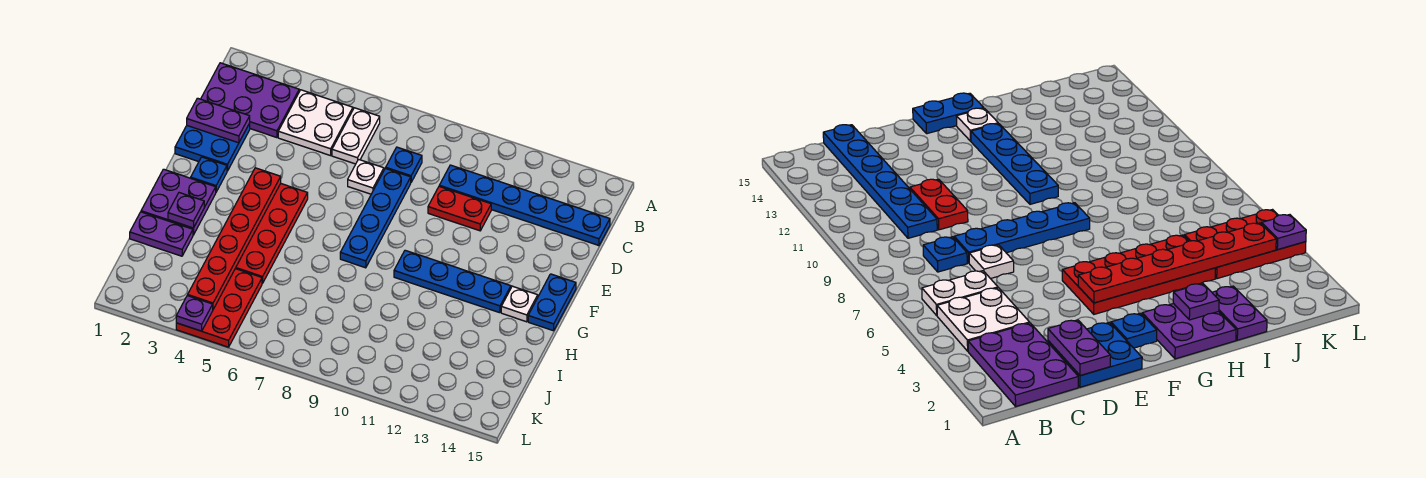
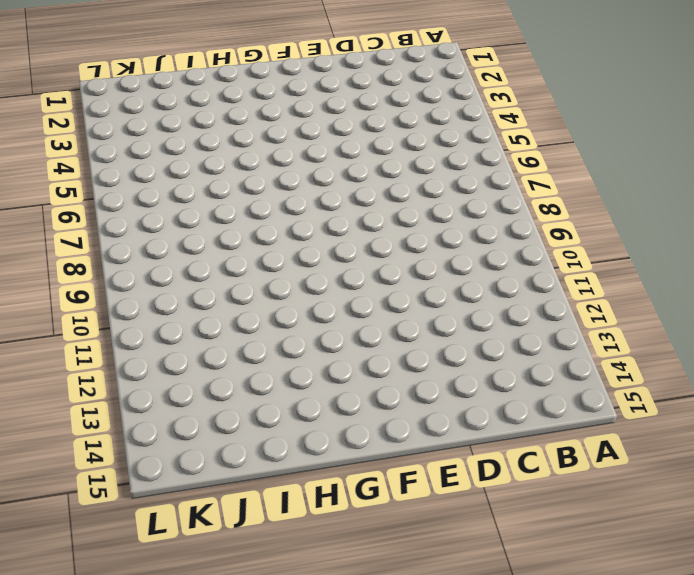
none -> purple 2x3 plate [201,63,299,138]
none -> white 2x2 plate [278,90,353,156]
none -> white 1x2 plate [332,108,380,164]

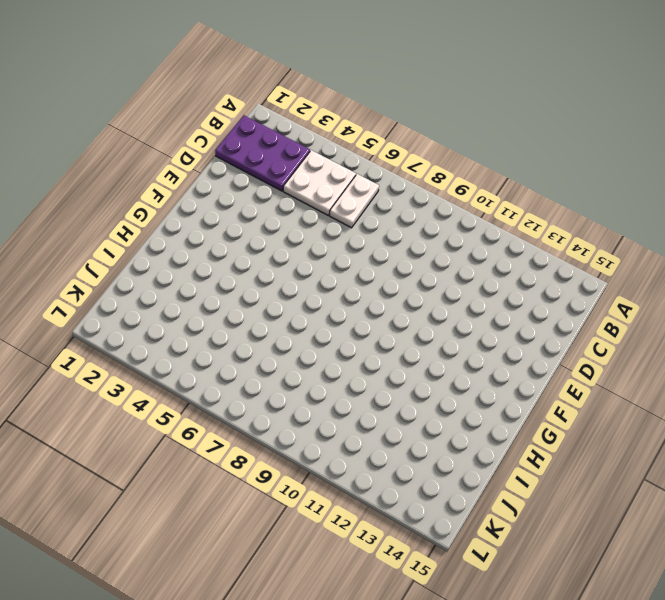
none -> blue 1x1 plate [386,147,422,182]
none -> blue 1x6 plate [439,165,610,246]
none -> blue 2x2 plate [175,123,250,171]

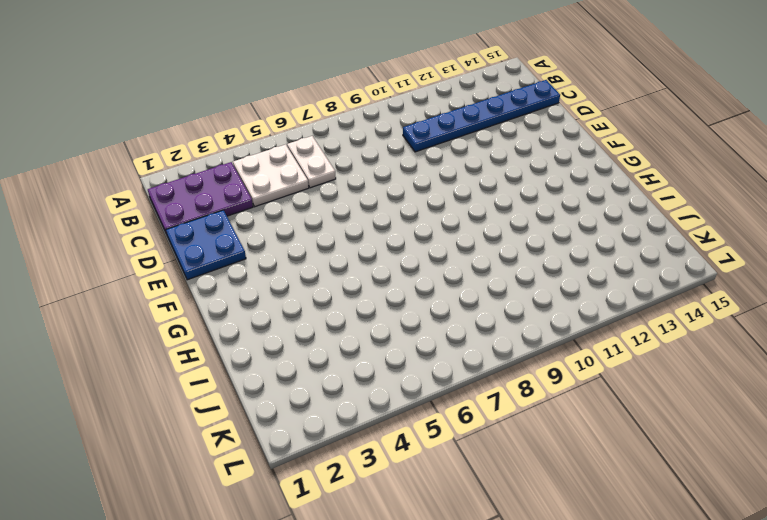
none -> blue 1x1 plate [386,147,422,182]
none -> white 1x1 plate [348,159,384,194]
none -> blue 1x4 plate [340,168,411,268]

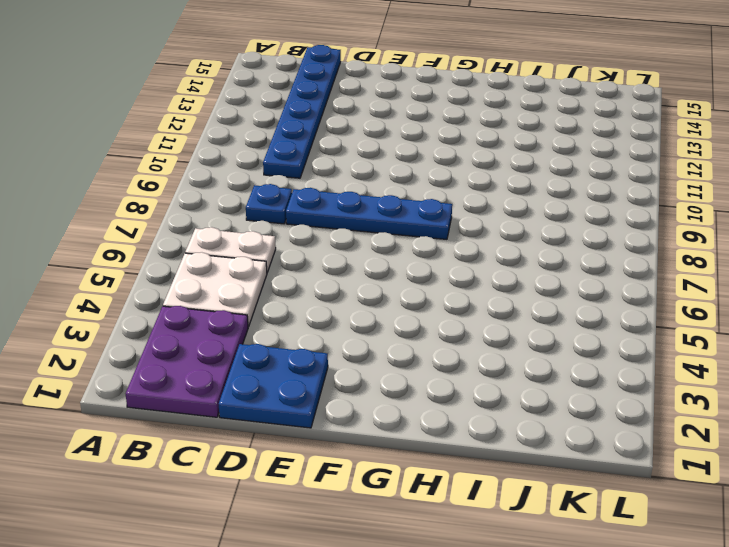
none -> white 1x1 plate [348,159,384,194]
none -> red 1x2 plate [428,187,491,231]
none -> blue 1x1 plate [191,157,227,192]

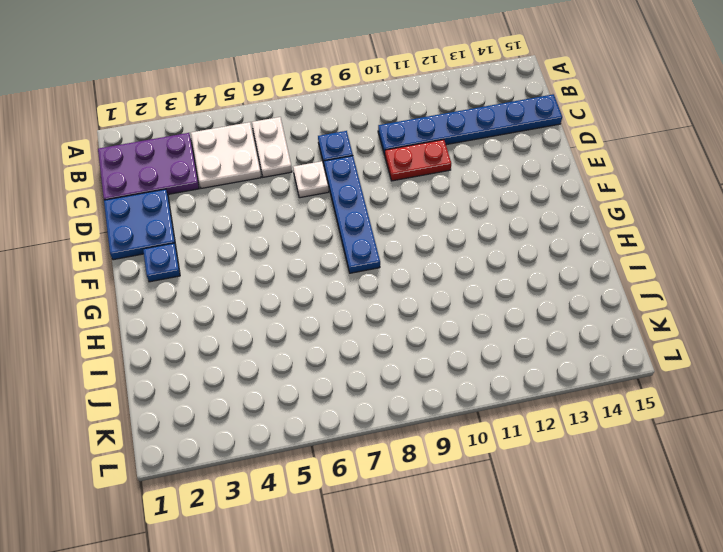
none -> red 2x4 plate [235,184,308,283]
none -> blue 1x2 plate [528,274,576,331]
none -> purple 2x2 plate [141,169,216,235]

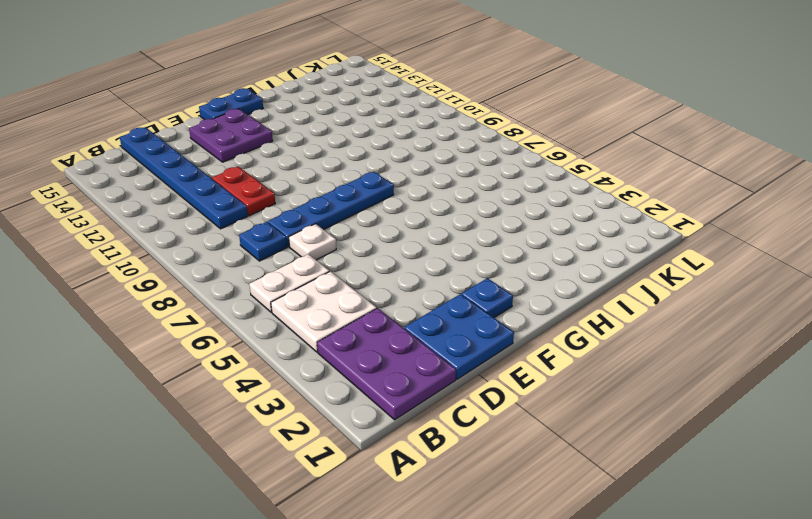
purple 2x2 plate [189,109,273,162] -> purple 2x2 plate moved to [141,169,216,235]
none -> red 2x4 plate [235,184,308,283]
none -> blue 1x4 plate [394,250,511,313]
none -> white 1x1 plate [501,286,538,322]

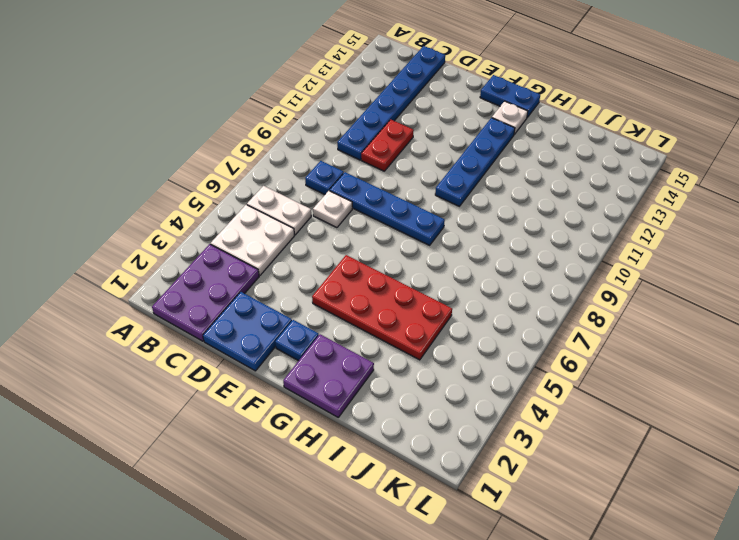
none -> purple 1x2 plate [130,212,193,256]
none -> red 2x3 plate [176,269,262,347]
none -> purple 1x2 plate [187,98,250,143]

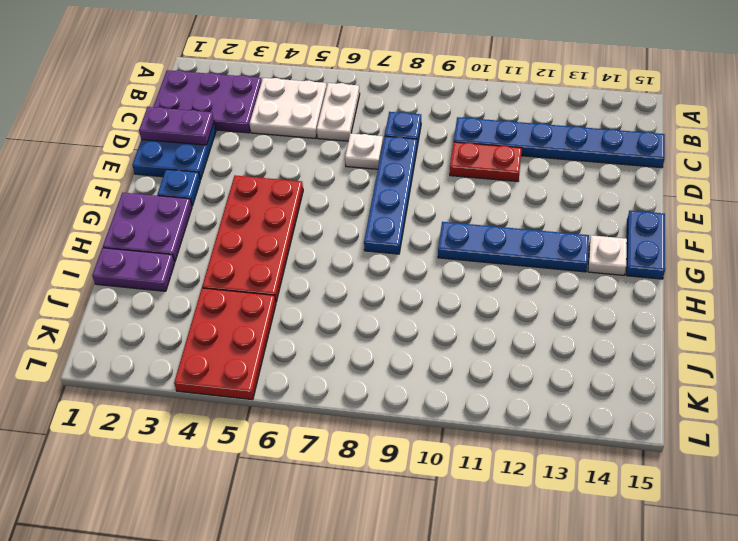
none -> red 1x6 plate [188,168,281,309]
none -> purple 1x1 plate [168,193,204,228]
none -> purple 1x1 plate [176,296,213,331]

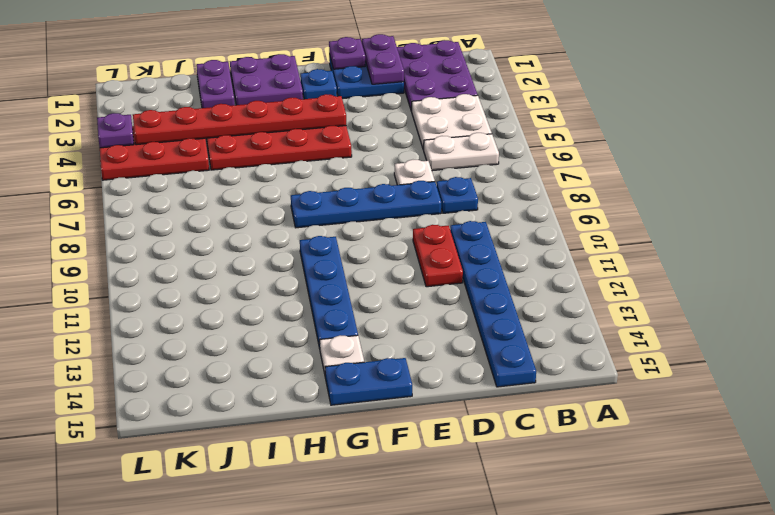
purple 1x1 plate [329,37,365,69] -> purple 1x1 plate moved to [168,193,204,228]

